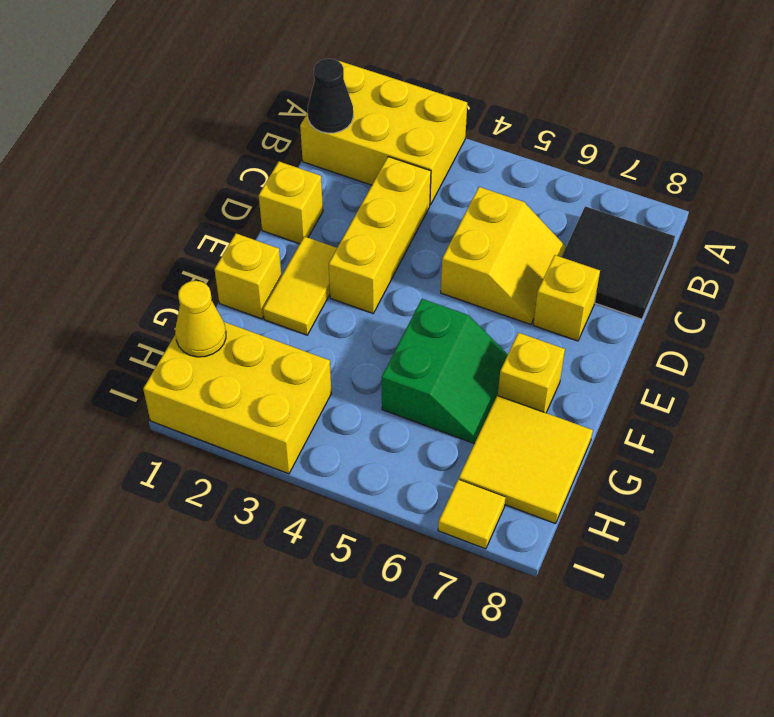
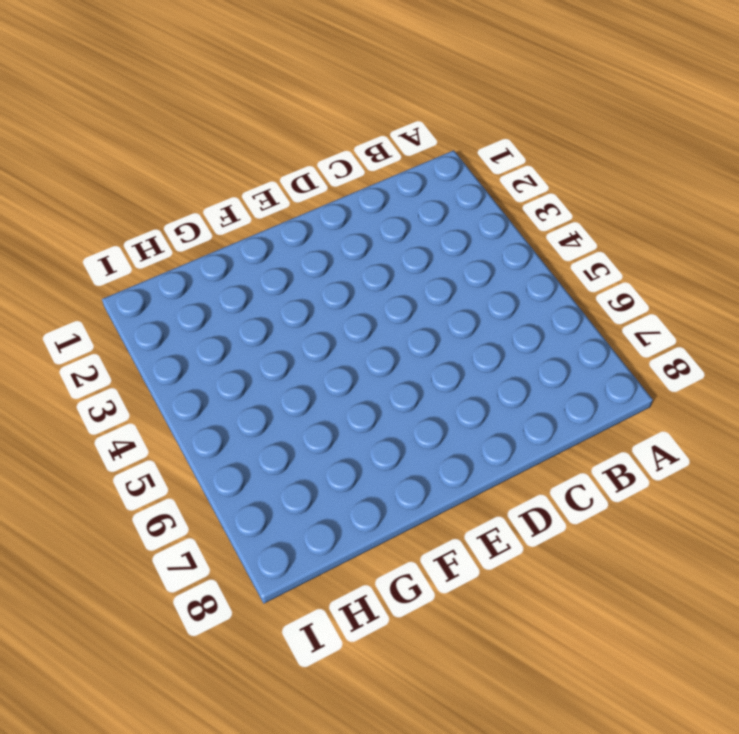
none -> yellow 2x3 brick [300,61,467,205]
none -> black 2x2 tile [562,206,675,319]
none -> yellow 1x3 brick [329,157,431,313]

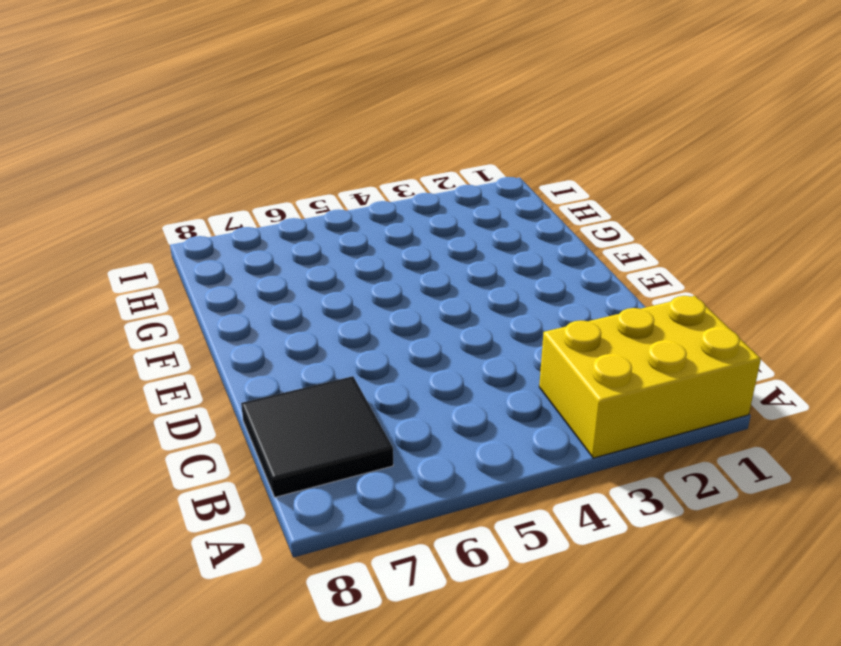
none -> yellow 1x3 brick [329,157,431,313]
none -> yellow 2x2 slope [441,187,565,325]
none -> yellow 1x1 brick [259,162,323,244]

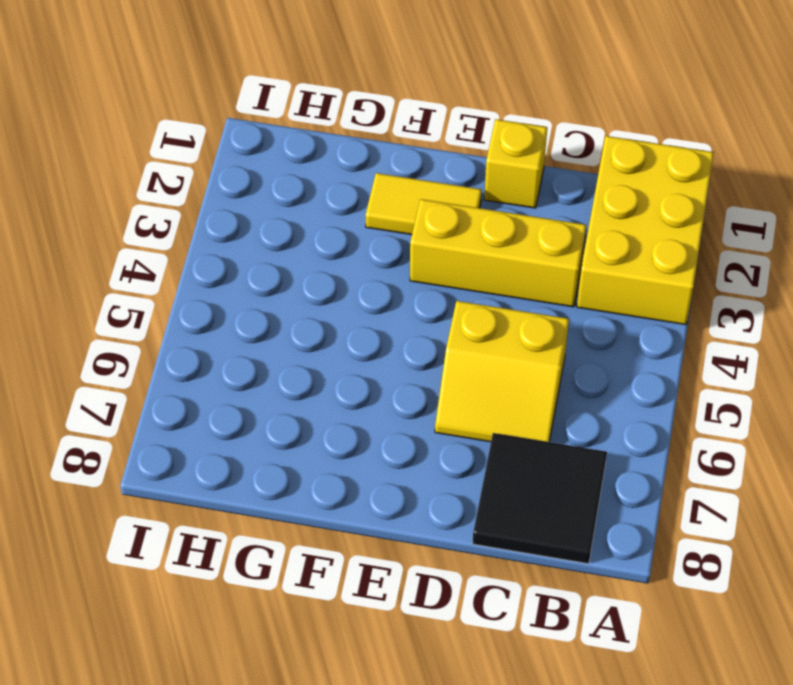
none -> yellow 1x1 brick [533,255,600,341]
none -> yellow 1x1 brick [215,234,282,319]
none -> green 2x2 slope [382,299,508,444]

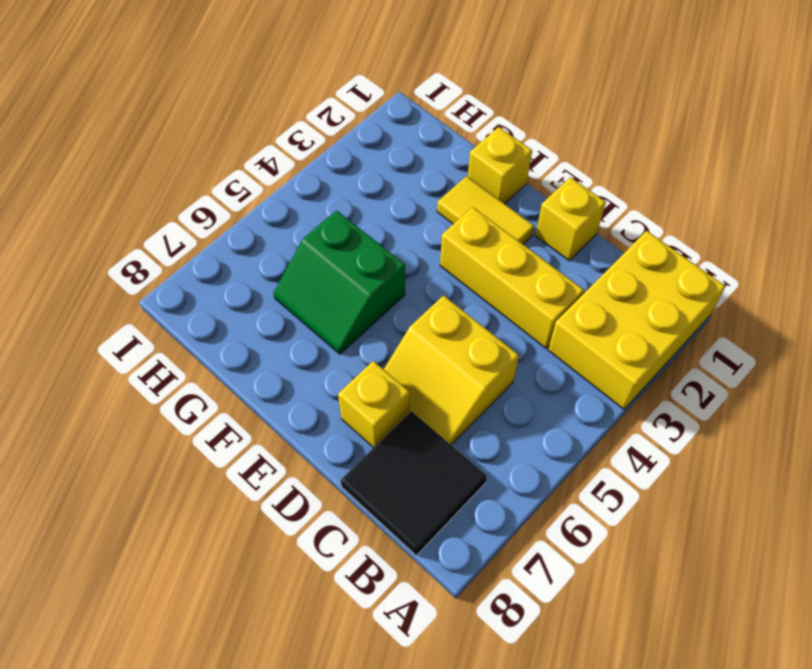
none -> yellow 1x1 brick [498,333,565,413]
none -> yellow 2x2 tile [459,395,593,524]
none -> yellow 2x3 brick [143,322,331,474]

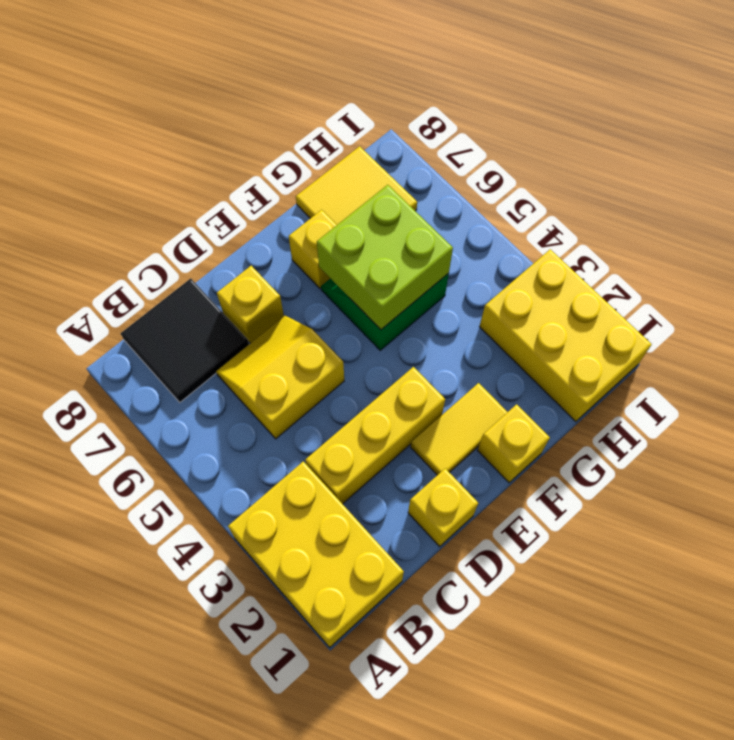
lime 2x2 brick [317,185,453,329] -> none
none -> yellow 1x1 tile [438,479,506,549]
none -> black 1x1 cone [308,59,353,133]
none -> yellow 1x1 cone [175,281,226,357]

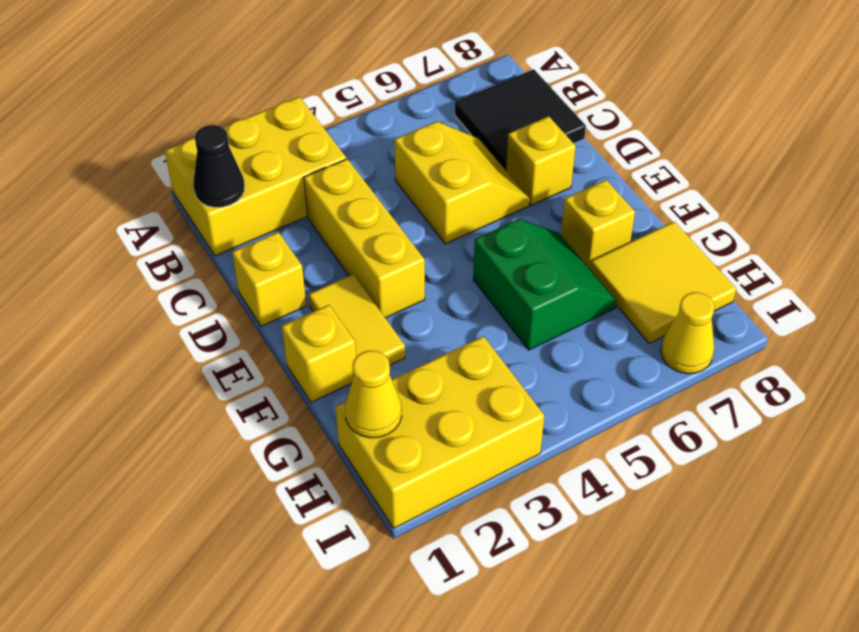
yellow 1x1 cone [661,292,714,374] -> yellow 1x1 tile [438,479,506,549]

